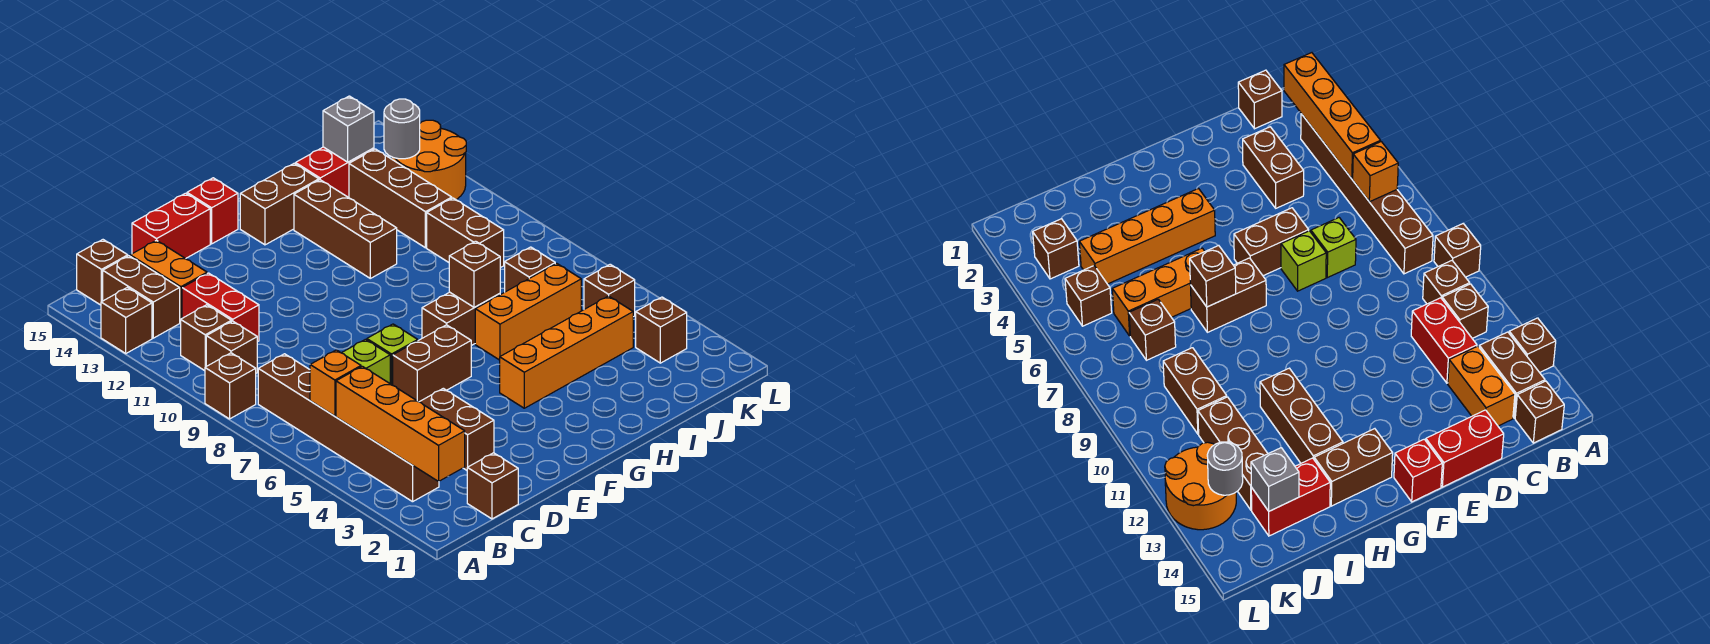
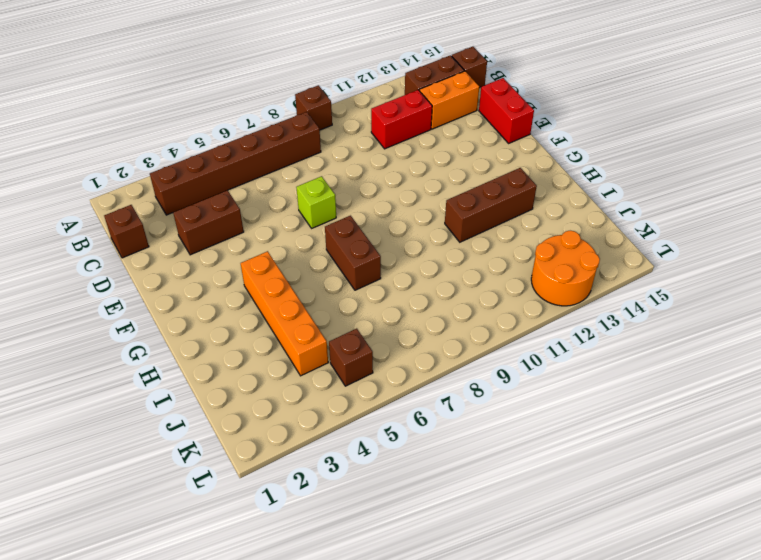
none -> brown 1x1 brick [101,287,152,353]
none -> brown 1x1 brick [206,321,257,373]
none -> brown 1x1 brick [181,305,231,371]
none -> lime 1x1 brick [342,339,390,383]

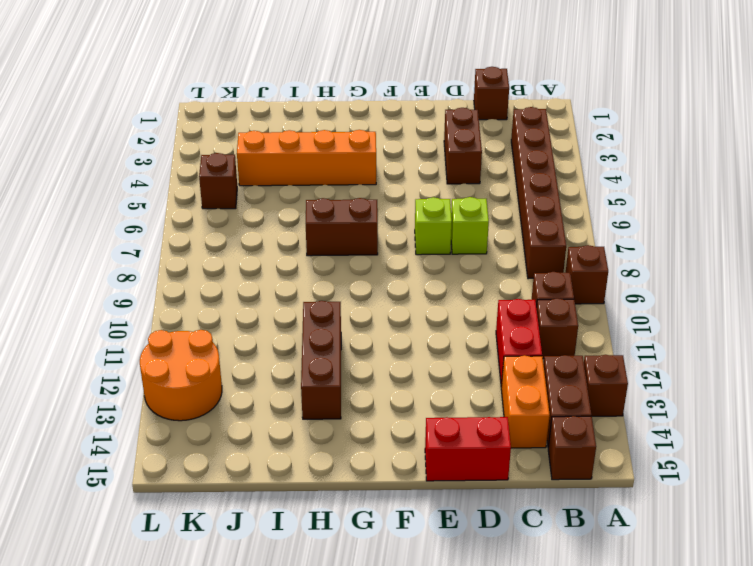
none -> brown 1x2 brick [393,325,471,402]
none -> red 1x1 brick [187,178,238,244]
none -> brown 1x2 brick [240,163,319,245]
none -> orange 1x3 brick [475,263,581,360]

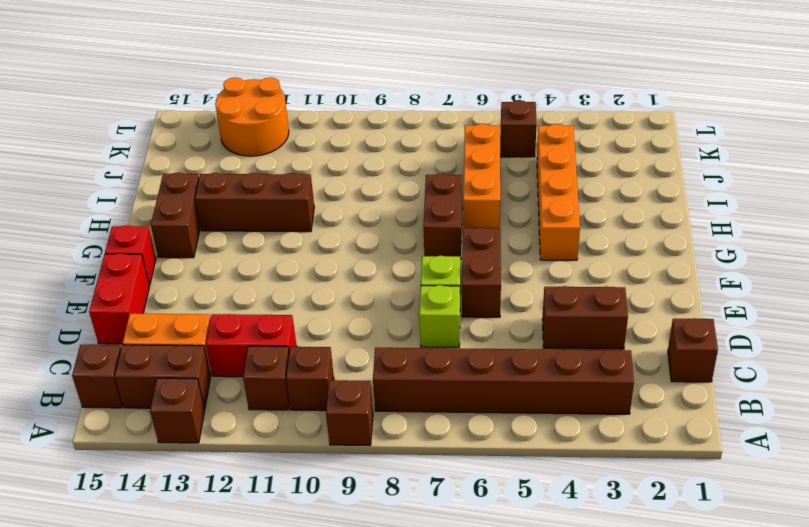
none -> red 1x2 brick [295,147,374,198]
none -> brown 1x1 brick [505,247,555,292]
none -> brown 1x2 brick [427,198,504,268]
none -> brown 1x3 brick [349,149,452,248]

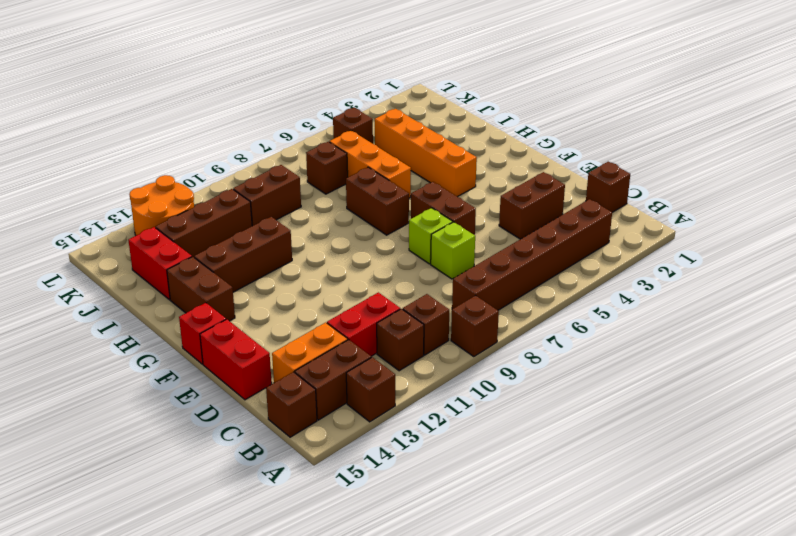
none -> brown 1x1 brick [636,297,687,363]
none -> orange 1x4 brick [336,366,465,481]
none -> orange 1x1 brick [310,350,361,416]
none -> brown 1x1 brick [449,241,500,308]

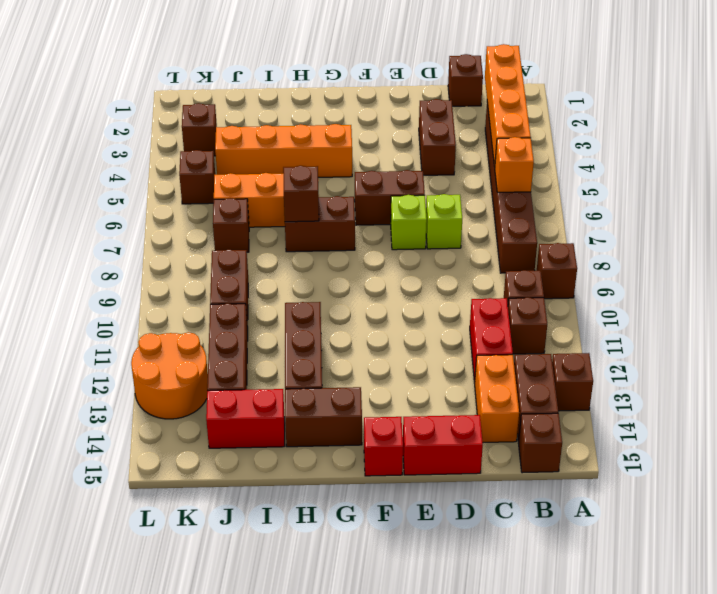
none -> grey 1x1 brick [323,96,374,162]
none -> grey 1x1 round brick [384,99,420,159]

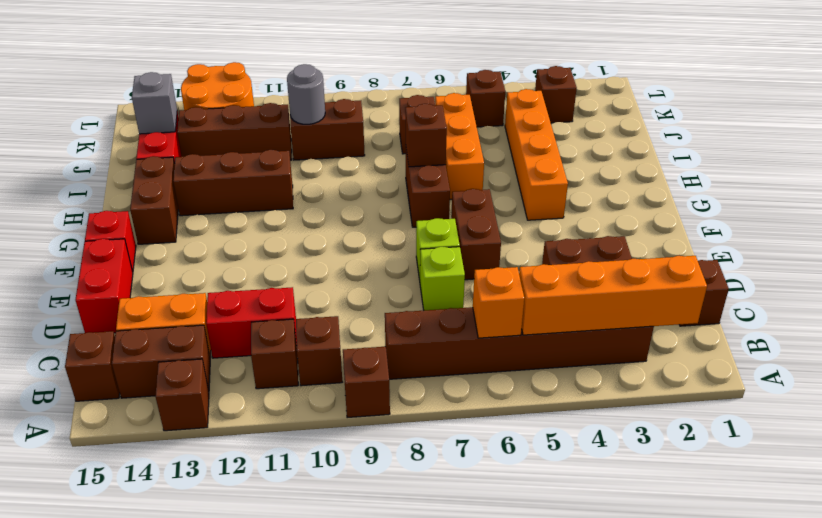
grey 1x1 round brick [287,64,325,124] -> grey 1x1 round brick moved to [384,99,420,159]

